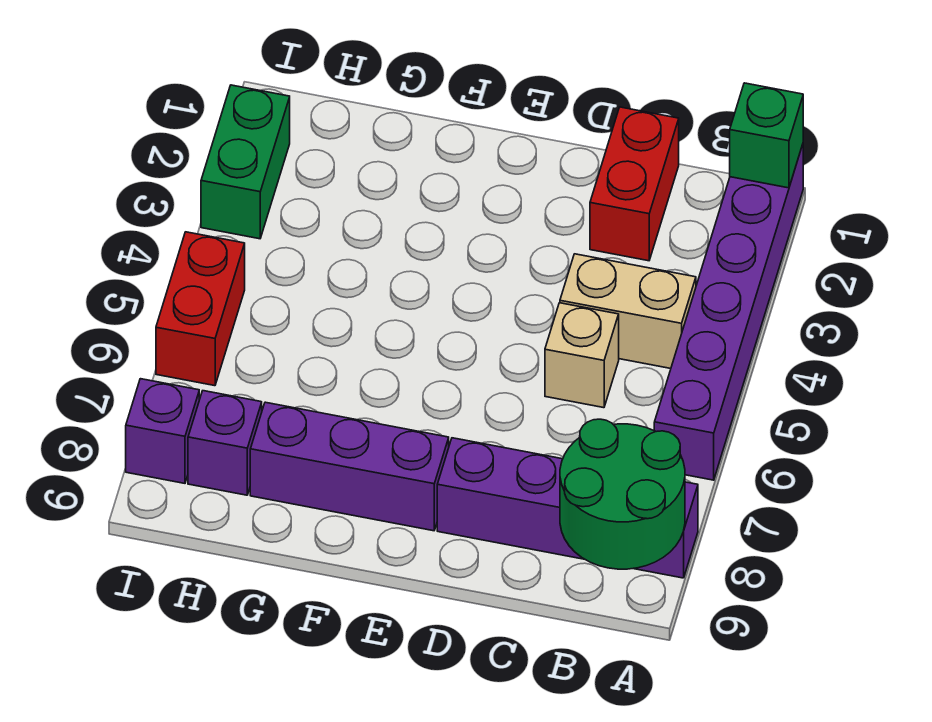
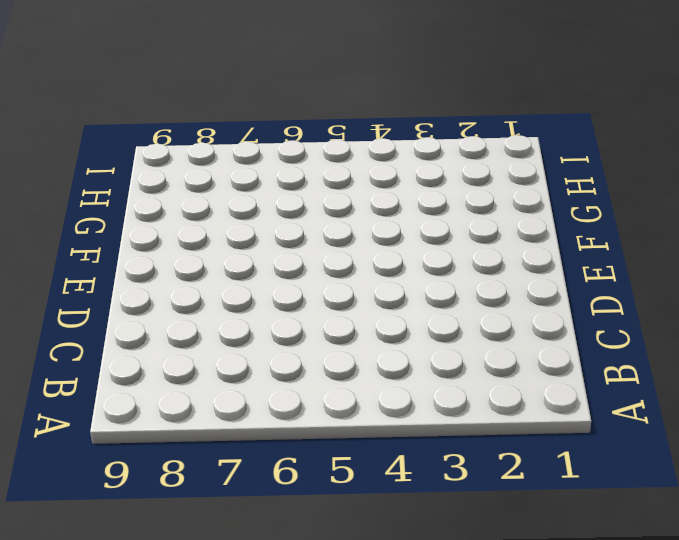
none -> purple 1x6 brick [654,144,803,480]
none -> purple 1x4 brick [437,438,698,578]
none -> tan 1x2 brick [560,254,696,368]

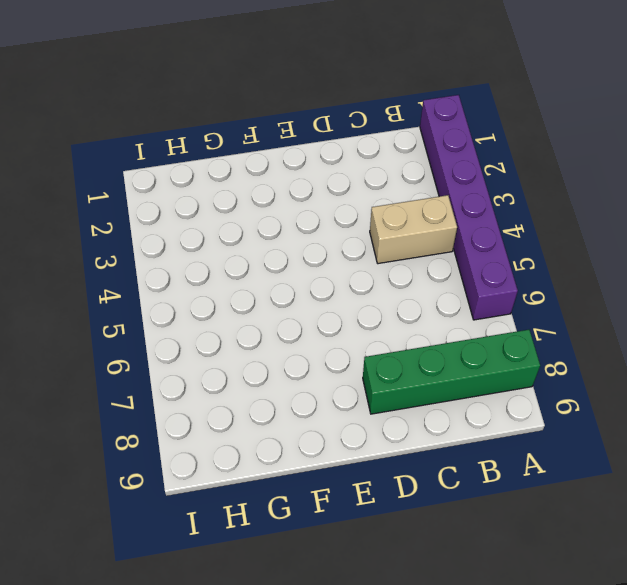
green 1x4 brick [363,330,540,414] -> purple 1x4 brick [437,438,698,578]
none -> red 1x2 brick [590,107,679,261]
none -> tan 1x1 brick [545,303,619,408]
none -> purple 1x3 brick [250,402,449,531]

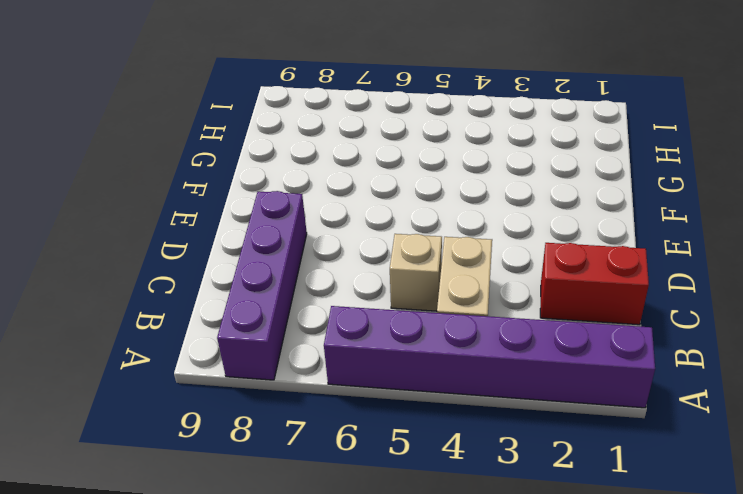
none -> purple 1x3 brick [250,402,449,531]
none -> purple 1x1 brick [188,391,262,495]
none -> green 1x2 brick [201,85,290,239]

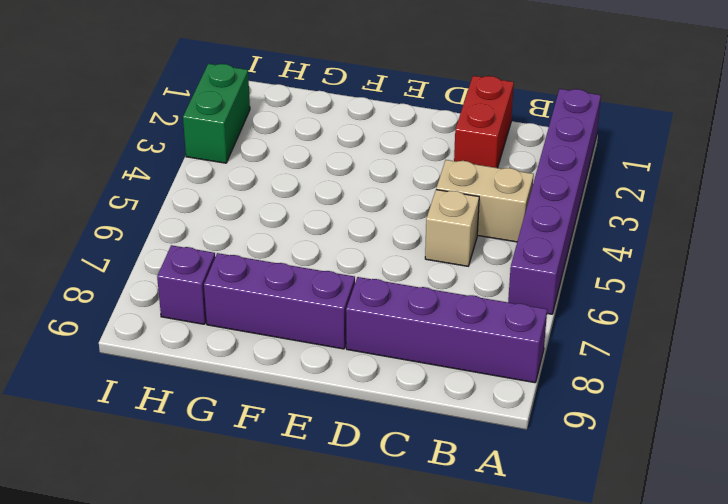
none -> red 1x2 brick [156,232,245,386]
none -> purple 1x1 brick [126,379,199,483]
none -> green 1x1 brick [730,83,803,188]

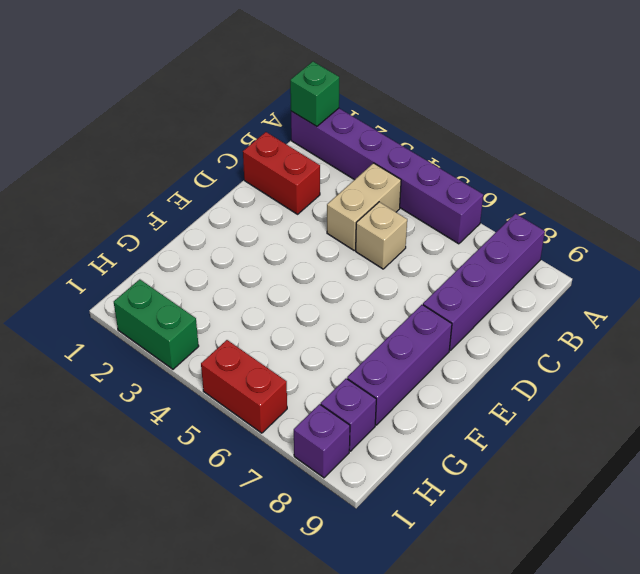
none -> green 2x2 round brick [560,419,685,569]

